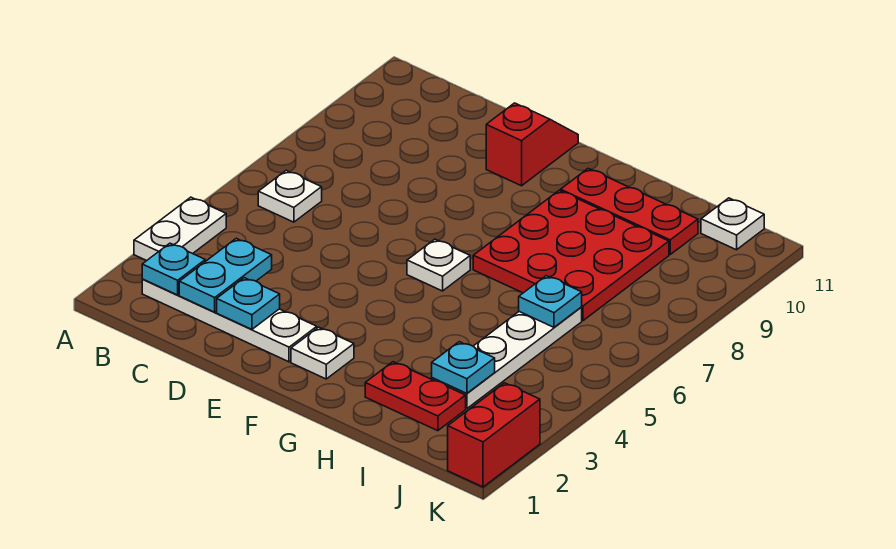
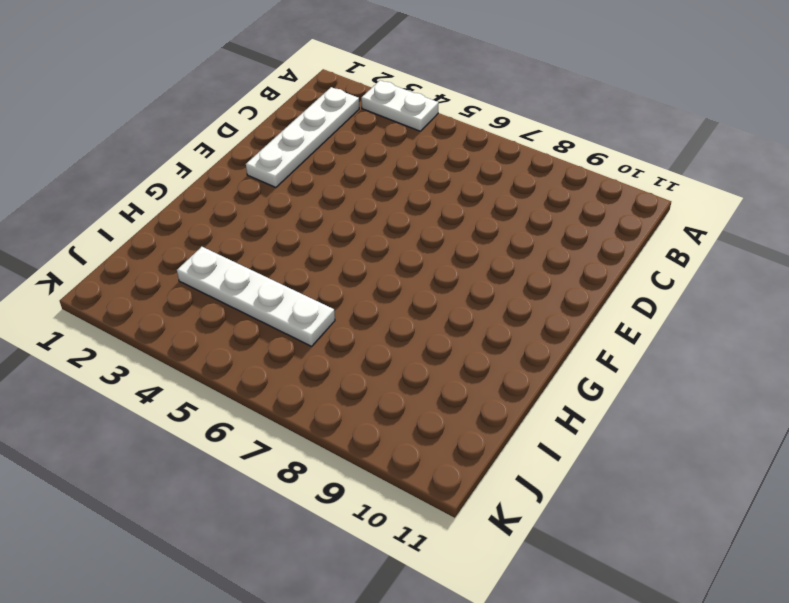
none -> white 1x1 plate [258,170,322,222]
none -> red 1x2 slope [486,103,578,186]
none -> white 1x1 plate [291,327,354,379]

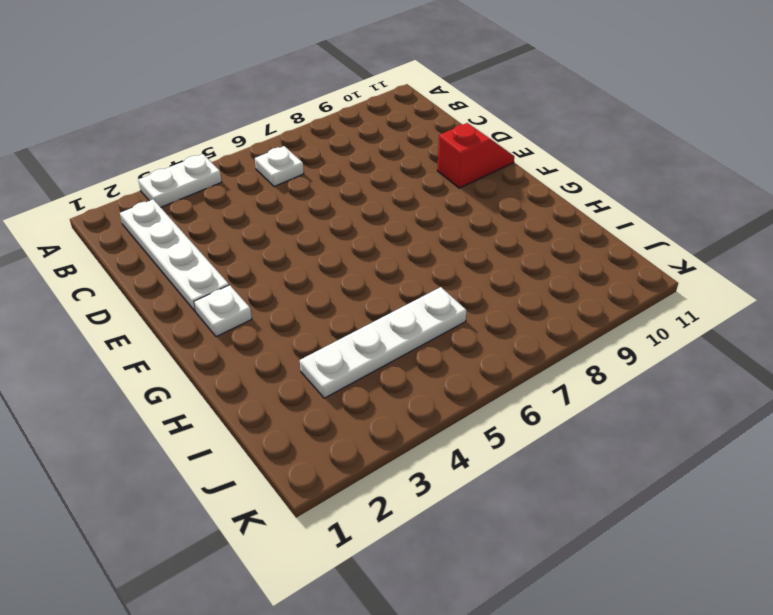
none -> white 1x1 plate [407,239,470,291]
none -> red 3x3 plate [473,190,669,321]
none -> red 1x3 plate [561,168,698,254]

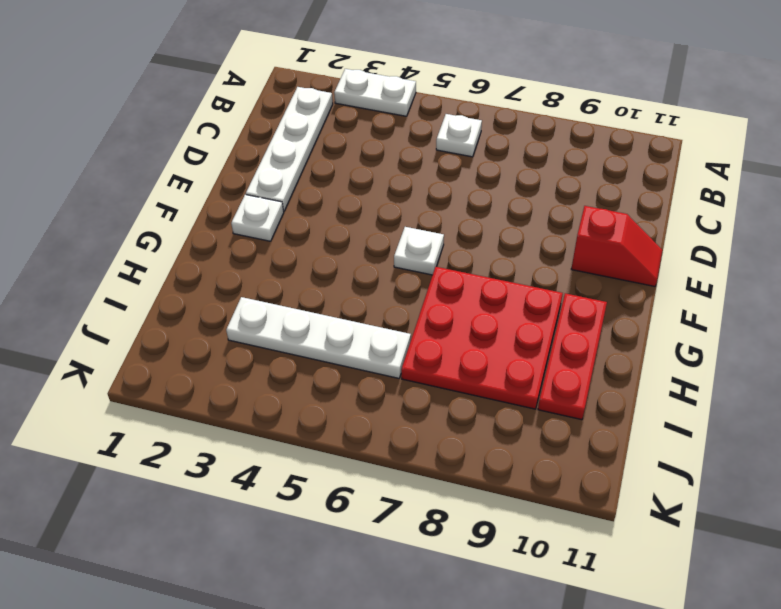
none -> red 1x2 plate [365,362,466,431]
none -> white 1x1 plate [701,198,764,250]
none -> red 1x2 brick [448,383,540,487]

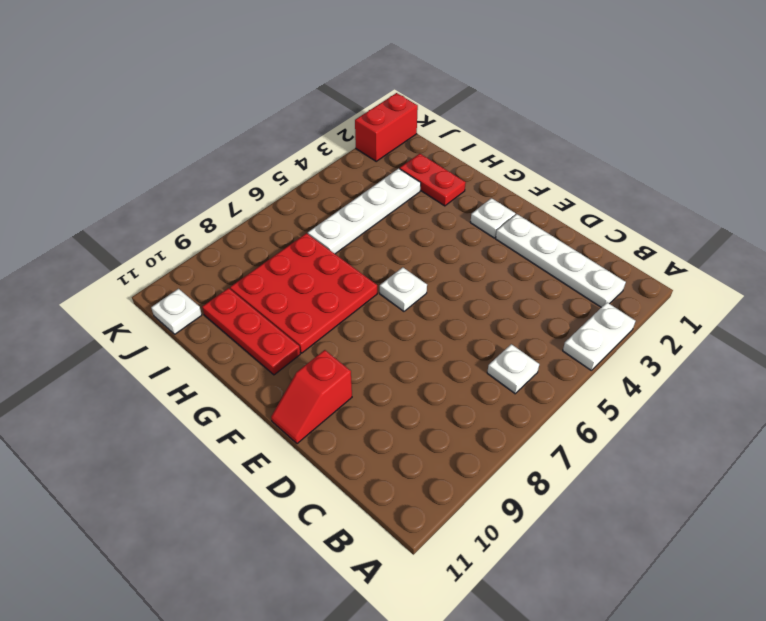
none -> cyan 1x1 plate [142,243,205,295]
none -> cyan 1x2 plate [179,238,272,312]
none -> cyan 1x1 plate [217,278,280,329]

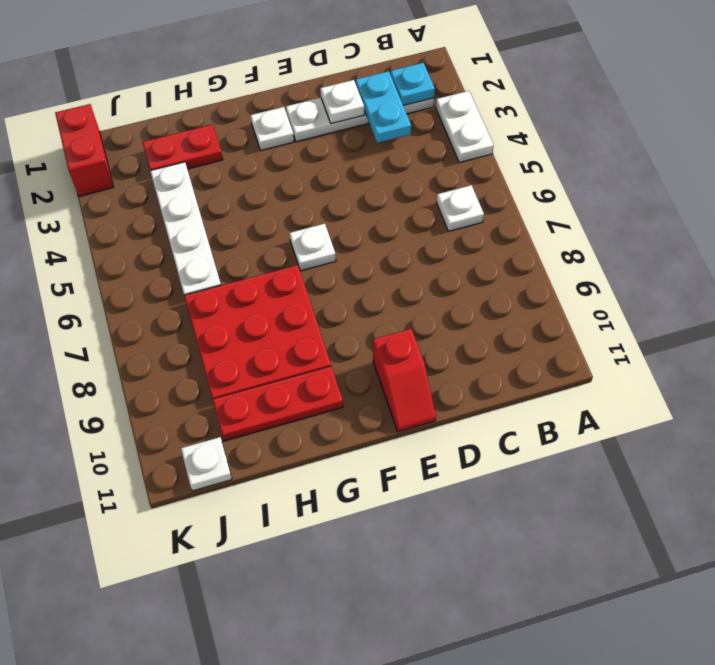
white 1x1 plate [320,80,364,124] -> cyan 1x1 plate [217,278,280,329]
none -> cyan 1x1 plate [432,342,495,393]
none -> cyan 1x1 plate [519,276,582,327]

